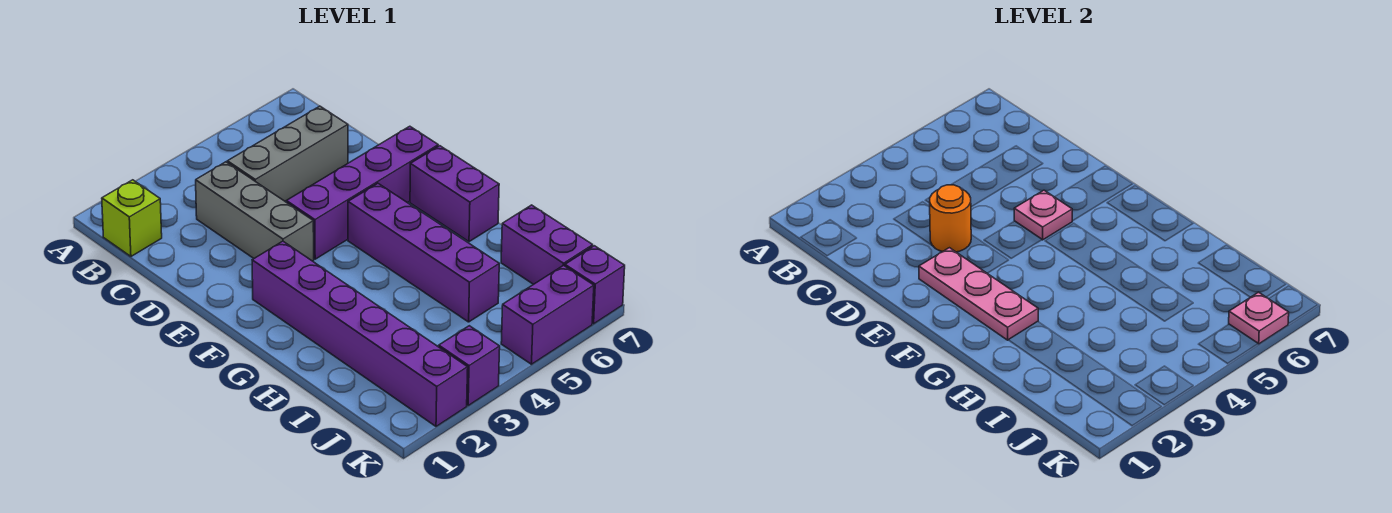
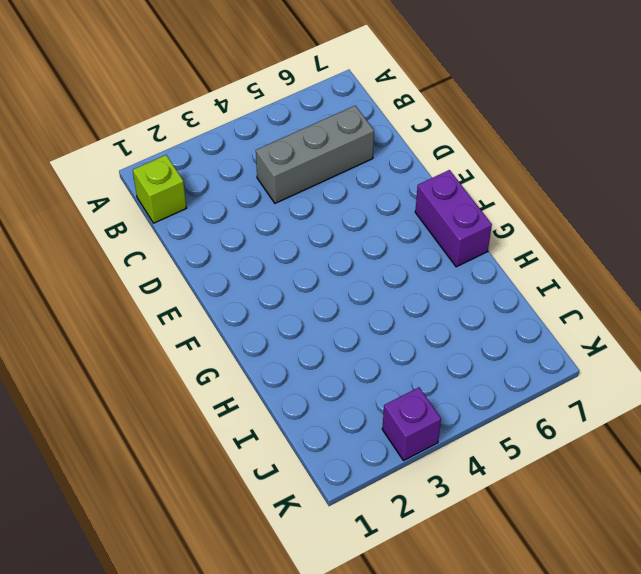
none -> grey 1x3 brick [196,162,314,261]
none -> purple 1x4 brick [286,126,438,259]
none -> purple 1x6 brick [252,241,468,426]

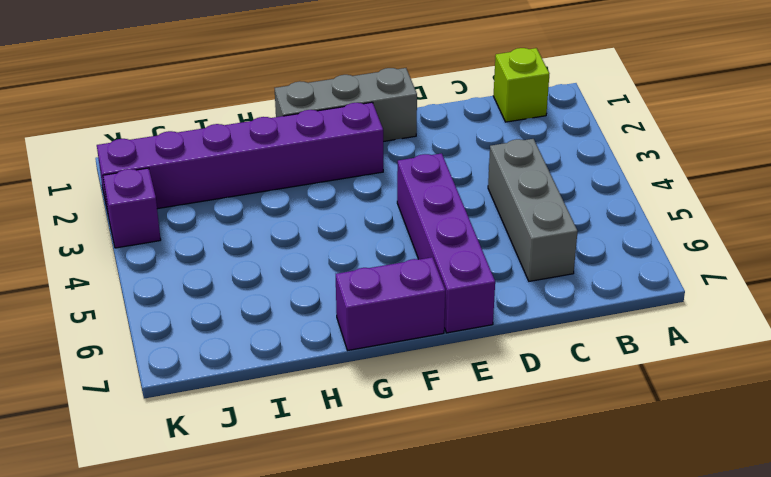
grey 1x3 brick [275,68,417,142] -> grey 1x3 brick moved to [196,162,314,261]
none -> purple 1x4 brick [348,183,499,322]
none -> purple 1x2 brick [501,205,593,284]
none -> purple 1x2 brick [501,265,594,364]

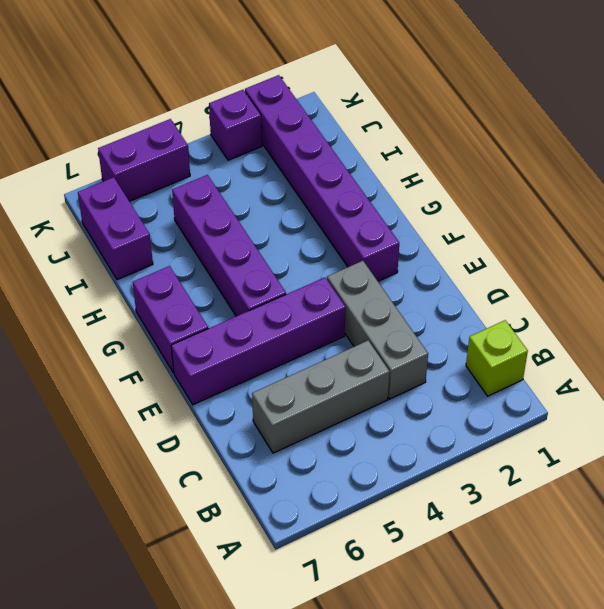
none -> purple 1x1 brick [565,246,625,324]
none -> orange 1x1 round brick [930,185,971,252]
none -> pink 1x3 plate [919,248,1038,340]

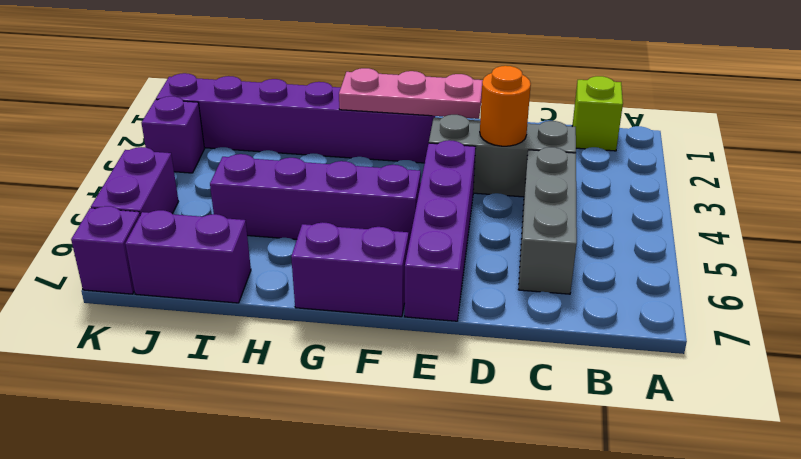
none -> pink 1x1 plate [1014,190,1072,240]
none -> pink 1x1 plate [1229,292,1289,344]

